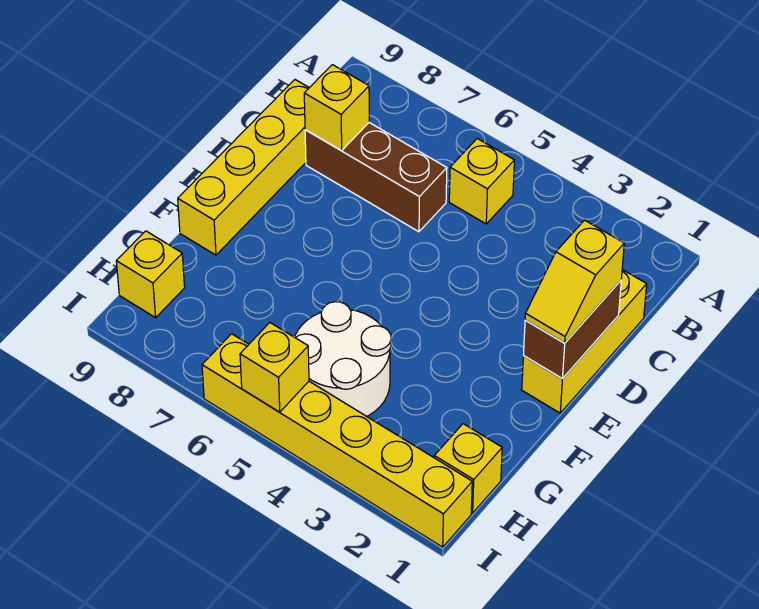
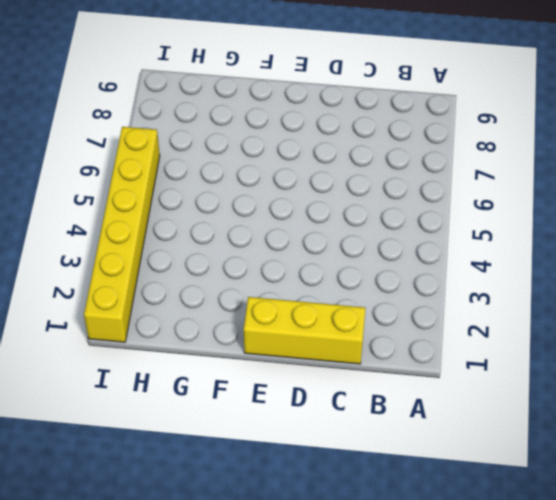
none -> yellow 1x1 brick [449,139,514,224]
none -> brown 1x3 brick [305,123,447,232]
none -> yellow 1x4 brick [178,80,309,255]

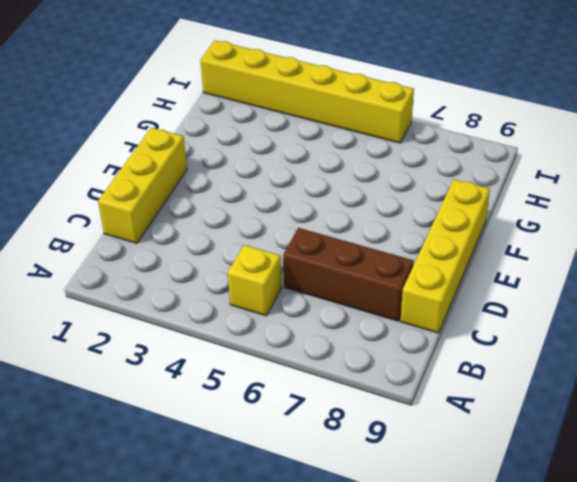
none -> white 2x2 round brick [295,302,391,416]
none -> yellow 1x1 brick [434,424,502,513]
none -> yellow 1x1 brick [116,231,185,318]

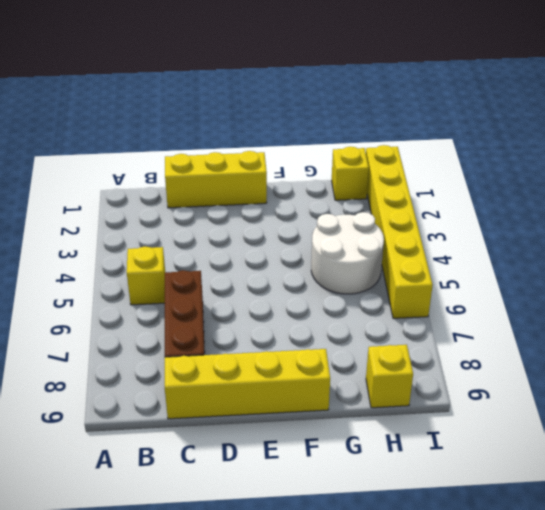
none -> yellow 1x1 brick [304,65,369,150]
none -> brown 1x2 brick [523,281,621,379]
none -> yellow 1x1 brick [240,323,309,412]

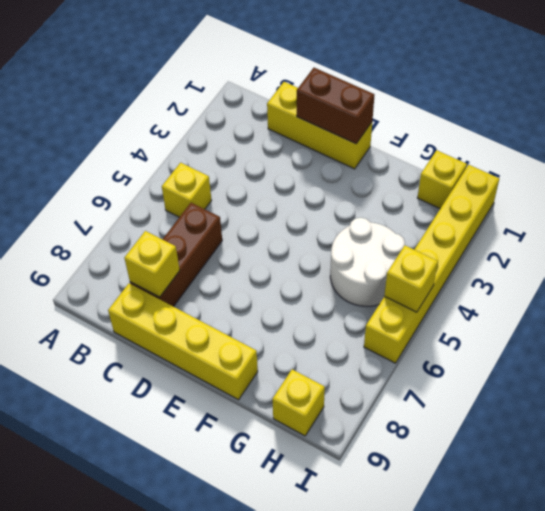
none -> yellow 1x2 slope [525,220,624,343]

